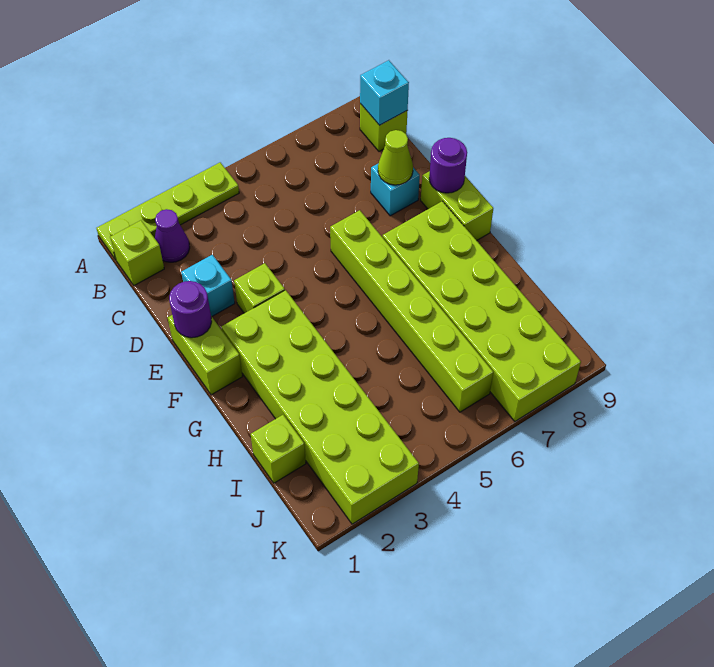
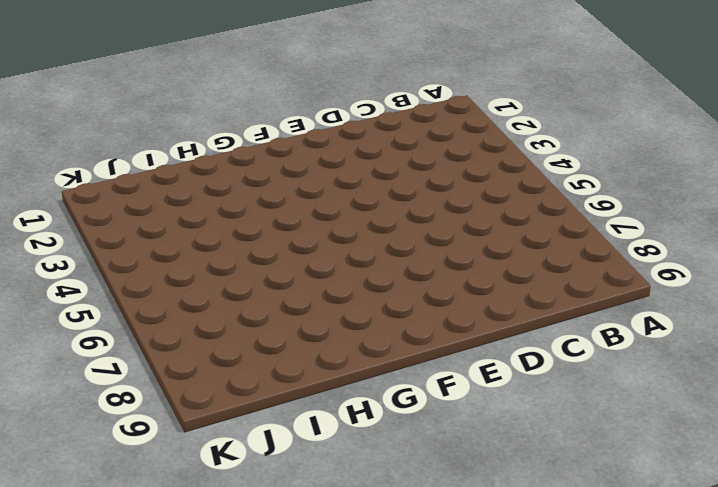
none -> lime 1x4 plate [97,162,239,260]
none -> lime 1x1 brick [110,220,164,285]
none -> purple 1x1 cone [155,209,190,262]

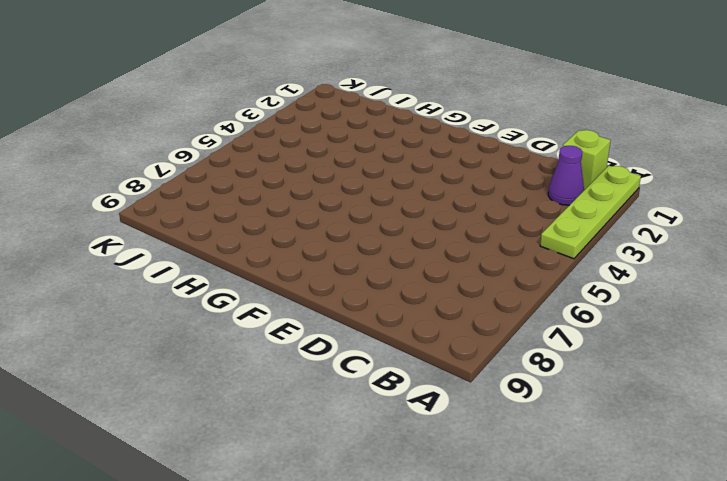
none -> lime 1x1 brick [360,104,408,151]
none -> cyan 1x1 brick [181,255,235,316]
none -> cyan 1x1 brick [371,164,420,216]

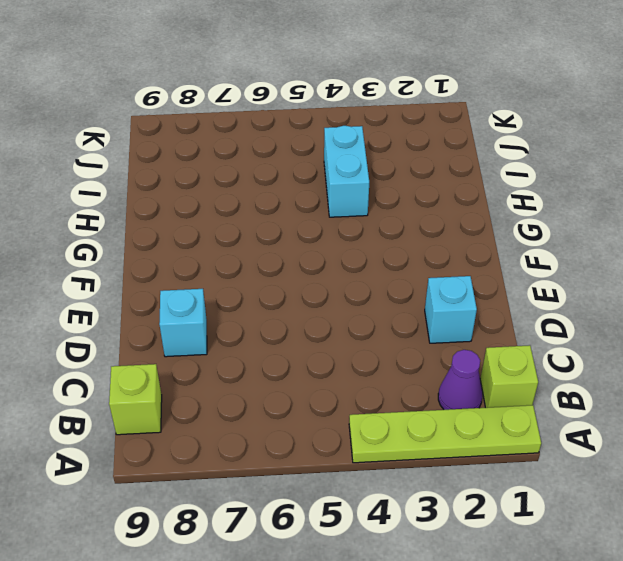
cyan 1x2 brick [324,126,369,217] -> none
none -> lime 1x2 brick [168,315,243,395]
none -> lime 1x1 brick [234,263,285,313]
none -> lime 1x6 brick [330,210,493,412]

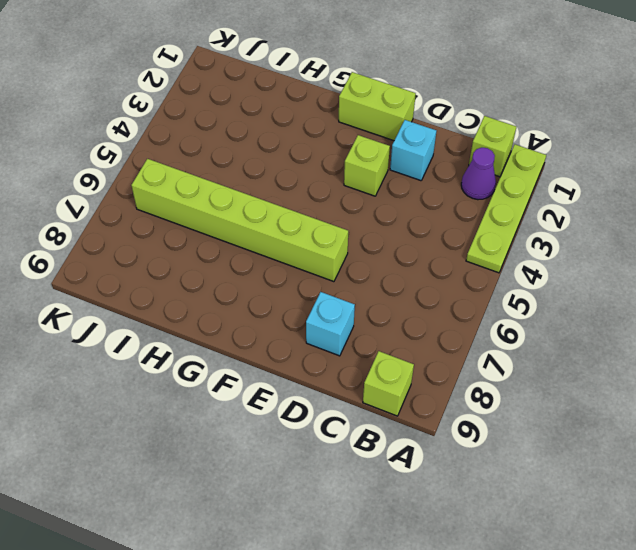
none -> lime 1x2 brick [421,171,493,240]
none -> lime 2x6 brick [221,290,419,524]
none -> lime 2x6 brick [383,201,581,421]

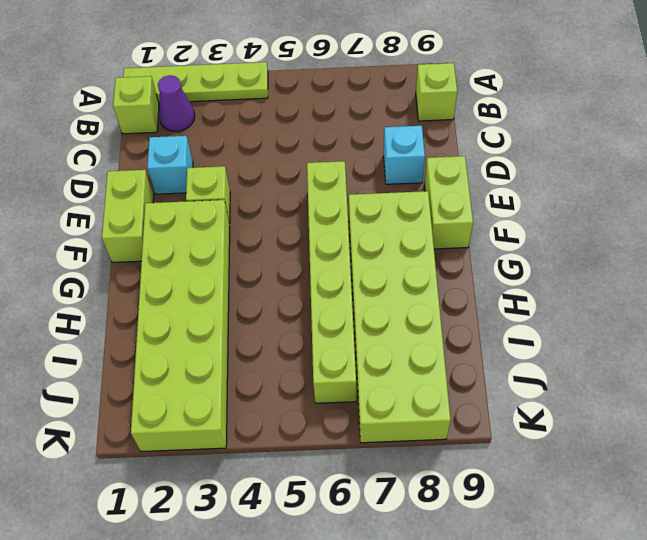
none -> lime 1x1 brick [251,415,306,483]
none -> cyan 1x1 brick [360,60,409,125]
none -> lime 1x1 cone [378,130,413,185]

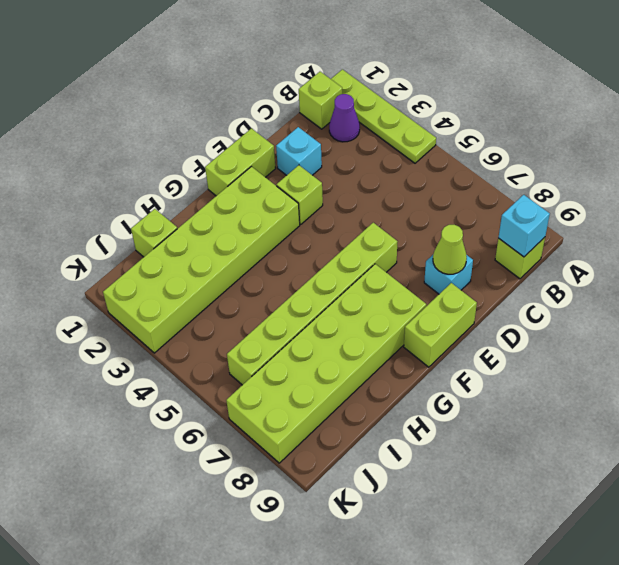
none -> purple 1x1 round brick [169,281,212,338]
none -> purple 1x1 round brick [429,138,467,193]

